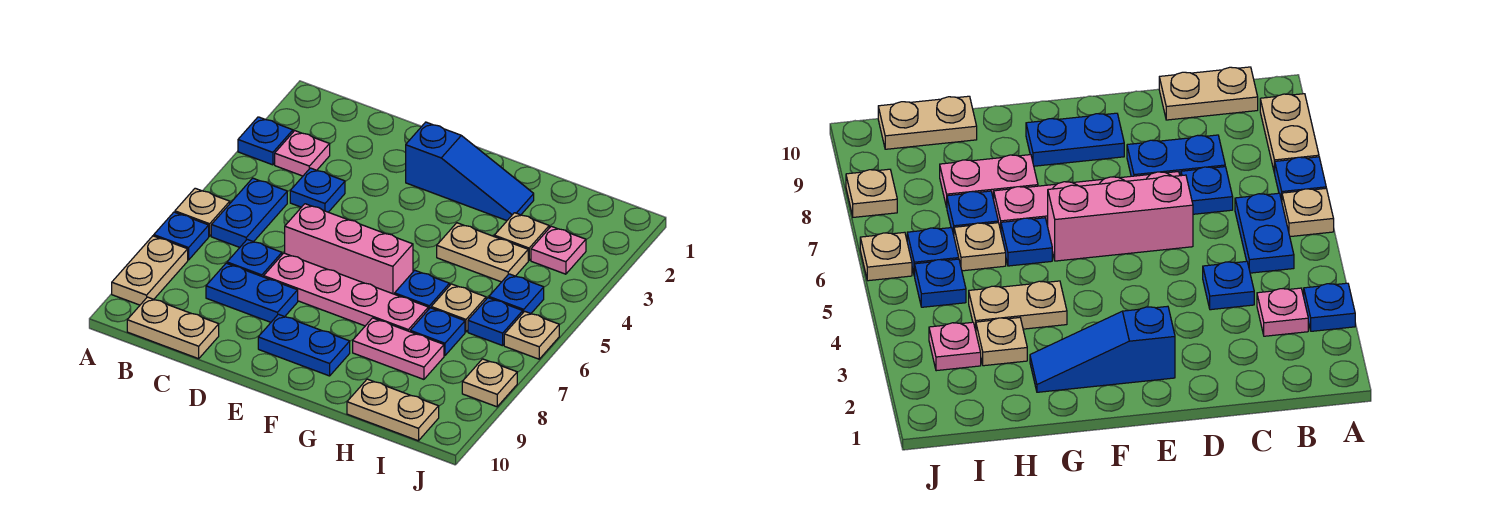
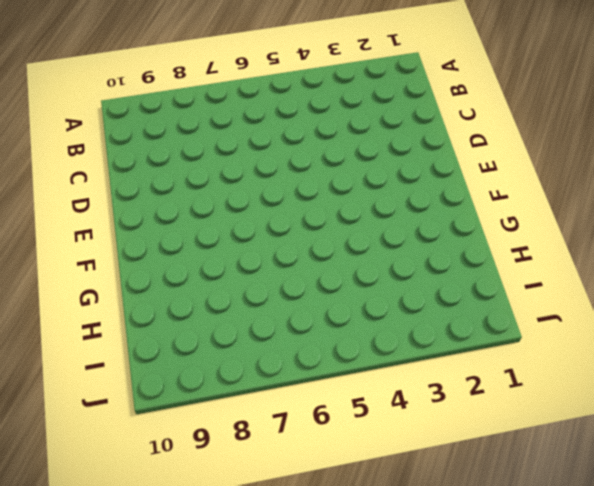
none -> blue 1x1 plate [238,117,293,165]
none -> tan 1x1 plate [175,188,230,236]
none -> blue 1x1 plate [154,212,209,260]

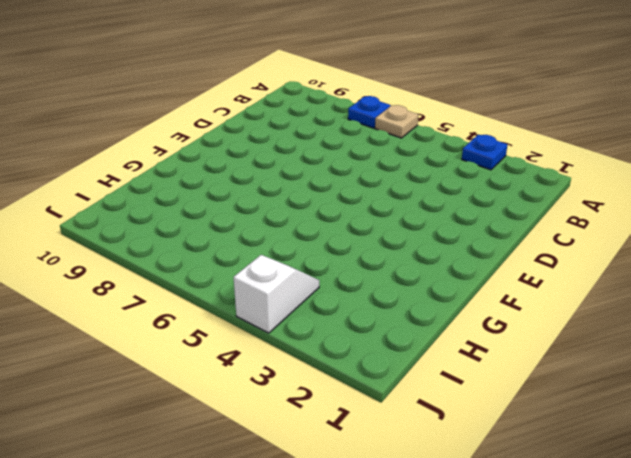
white 1x2 slope [233,255,319,333] -> none
none -> tan 1x2 plate [112,236,188,305]
none -> pink 1x1 plate [275,131,330,176]
none -> blue 1x2 plate [211,178,287,247]

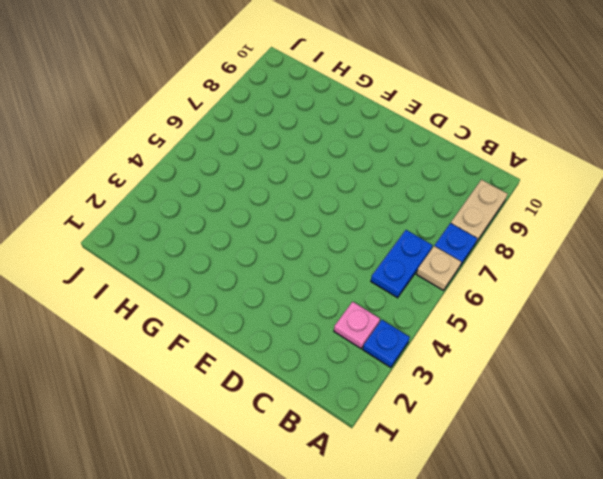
none -> tan 1x2 plate [127,297,219,359]
none -> blue 1x1 plate [290,168,345,212]
none -> blue 1x1 plate [227,239,282,277]

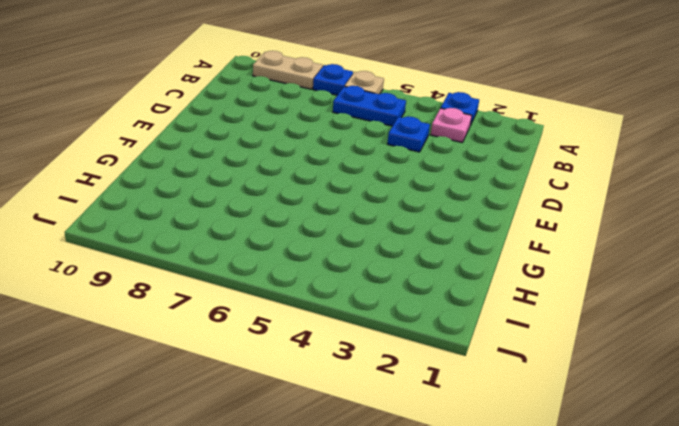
none -> tan 1x2 plate [127,297,219,359]
none -> blue 1x1 plate [227,239,282,277]
none -> blue 1x2 plate [206,263,298,322]

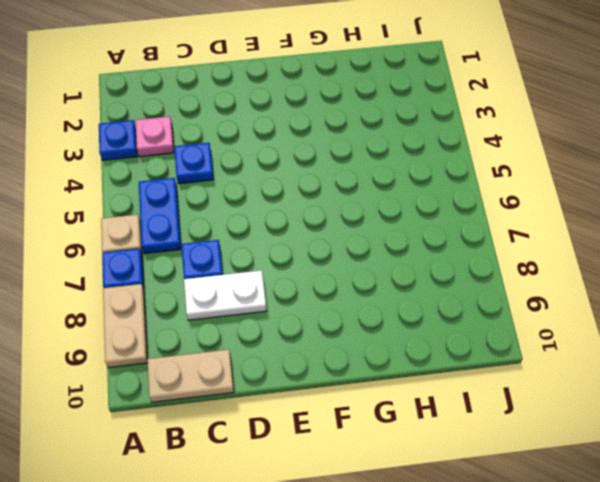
white 1x2 plate [184,270,267,320] -> blue 1x2 plate [206,263,298,322]
none -> pink 1x3 brick [285,204,413,294]
none -> pink 1x4 plate [264,253,428,332]
none -> blue 1x3 slope [406,122,534,221]

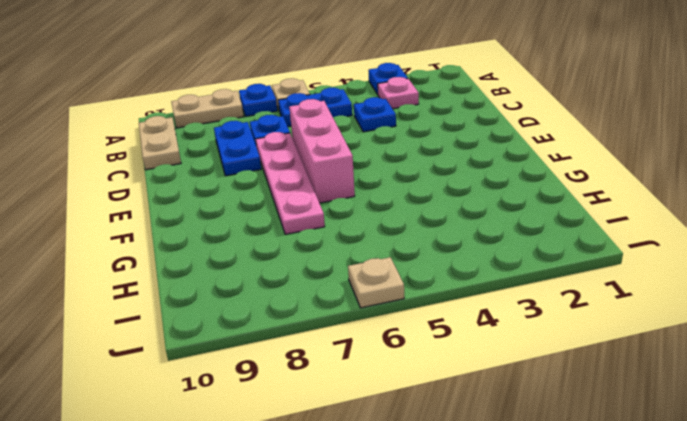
none -> blue 1x3 slope [406,122,534,221]
none -> blue 1x2 plate [258,314,350,376]
none -> tan 1x2 plate [437,223,528,282]

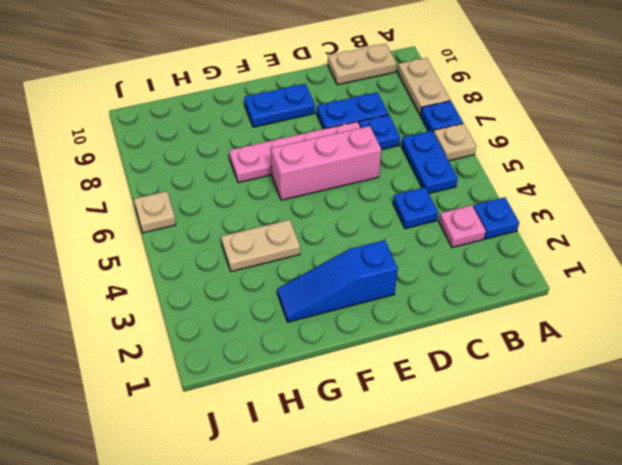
none -> blue 1x1 plate [395,270,450,310]
none -> pink 1x2 plate [353,318,444,379]
none -> tan 1x1 plate [494,213,549,260]

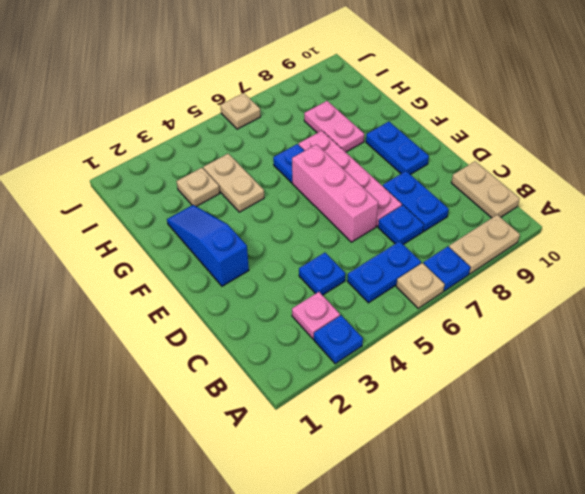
none -> tan 1x1 plate [431,284,486,332]
none -> blue 1x1 plate [410,308,465,356]
none -> tan 1x2 plate [347,379,439,441]

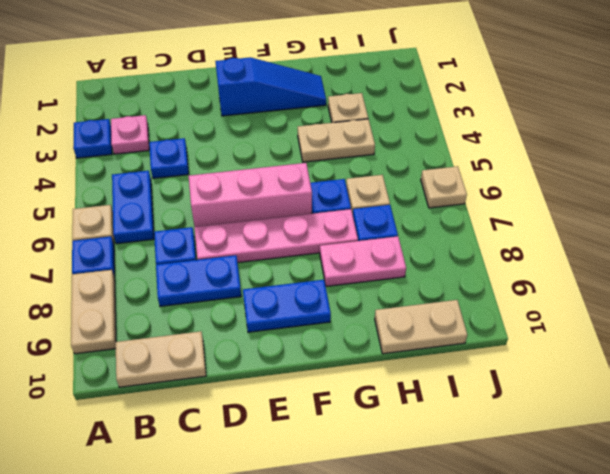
none -> pink 1x1 plate [531,226,586,274]
none -> blue 1x1 plate [489,274,544,313]
none -> blue 1x1 plate [468,298,523,346]

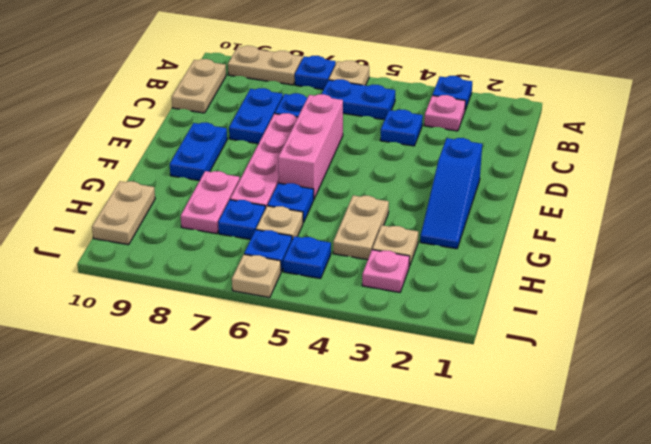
none -> tan 1x1 plate [462,359,517,407]

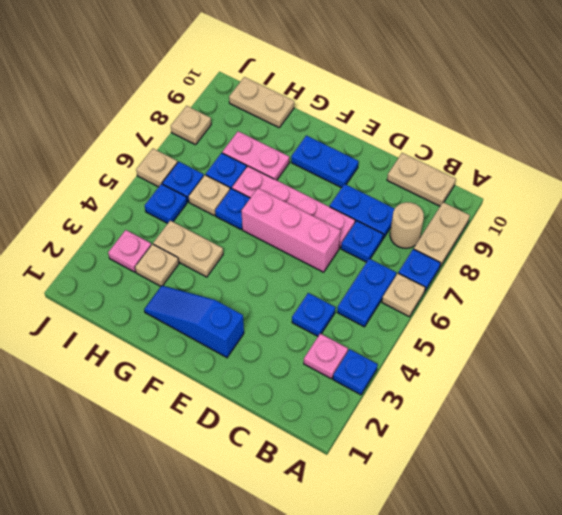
tan 1x1 round brick [390,202,424,248] -> none

